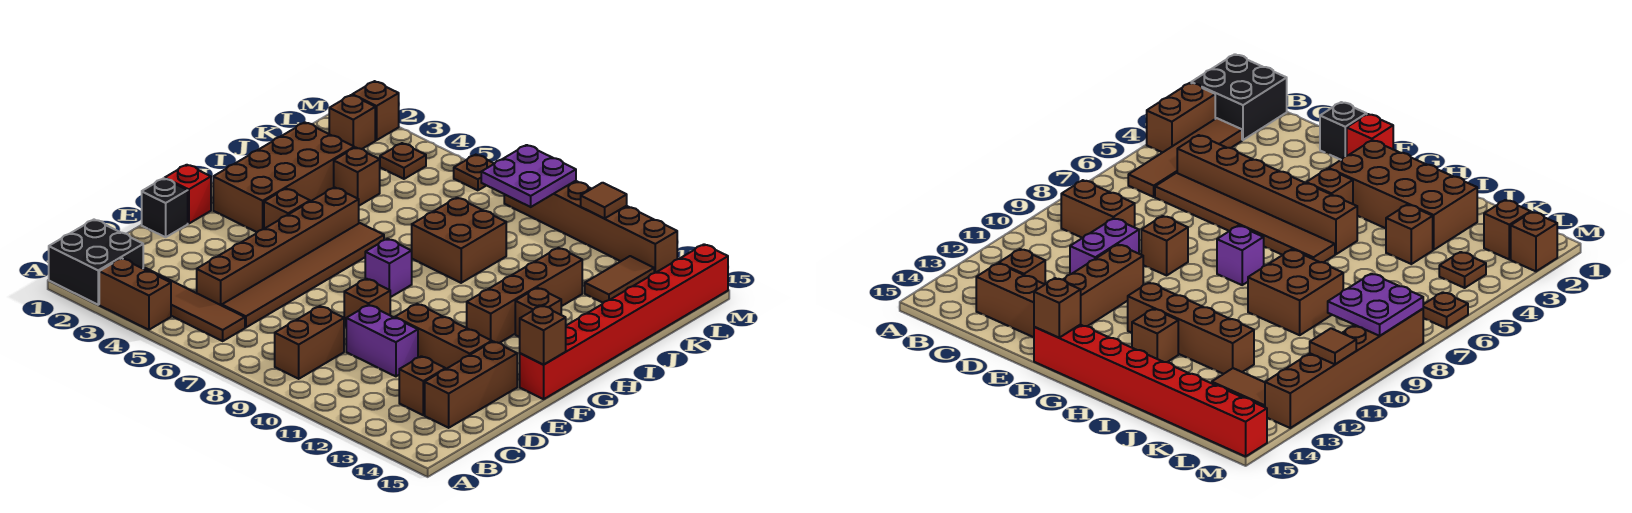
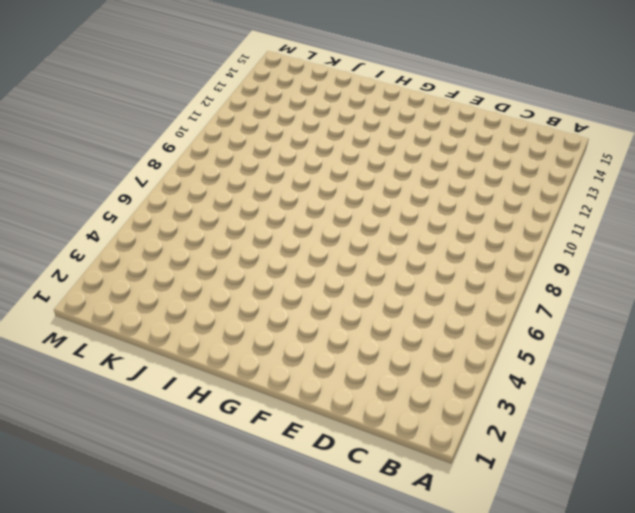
none -> black 2x2 brick [49,220,143,305]
none -> brown 1x2 brick [99,258,171,330]
none -> brown 1x4 tile [143,268,245,341]
none -> brown 1x2 brick [275,306,344,379]

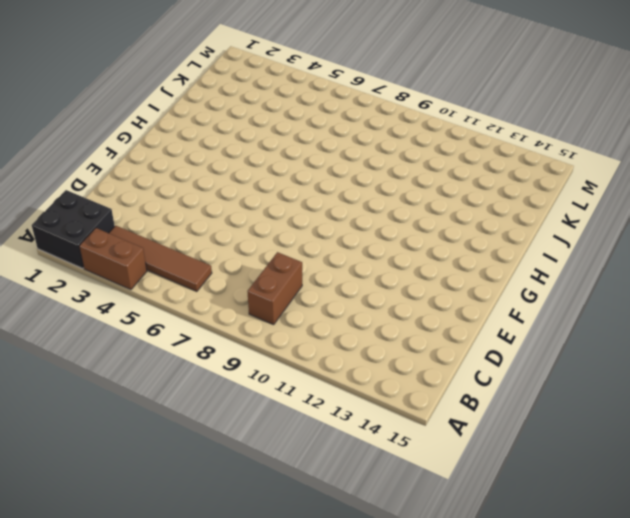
none -> brown 1x6 brick [197,187,359,306]
none -> brown 1x6 tile [222,223,384,327]
none -> brown 1x1 brick [399,356,445,415]
none -> brown 1x3 brick [425,341,517,428]

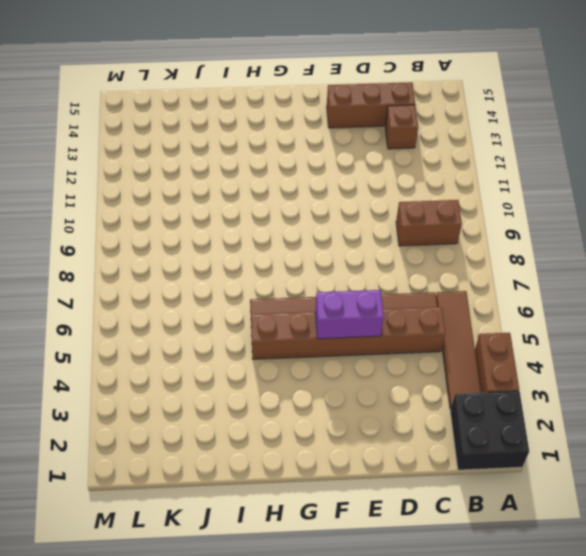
purple 1x2 brick [315,290,384,339] -> purple 1x2 brick turned to [346,305,418,376]
none -> black 1x1 brick [142,178,188,237]
none -> brown 1x1 brick [344,279,390,327]
none -> brown 1x3 brick [395,304,492,369]
none -> red 1x1 brick [165,165,211,224]

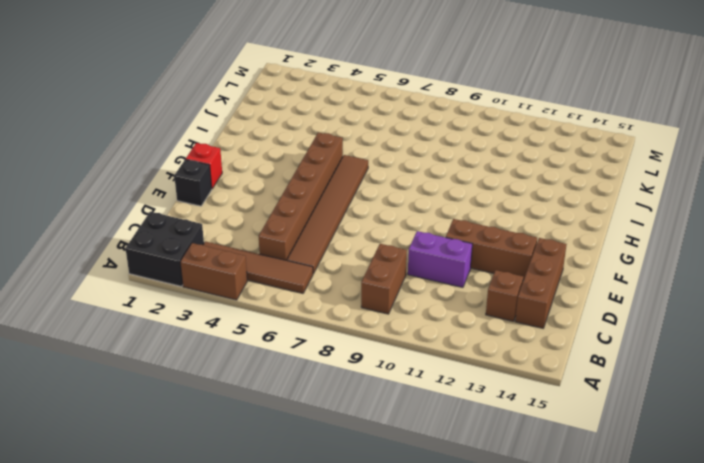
none -> brown 1x1 brick [344,279,390,327]
none -> red 1x8 brick [520,244,728,399]
none -> brown 2x4 brick [213,122,354,232]
none -> brown 1x1 brick [264,189,310,229]

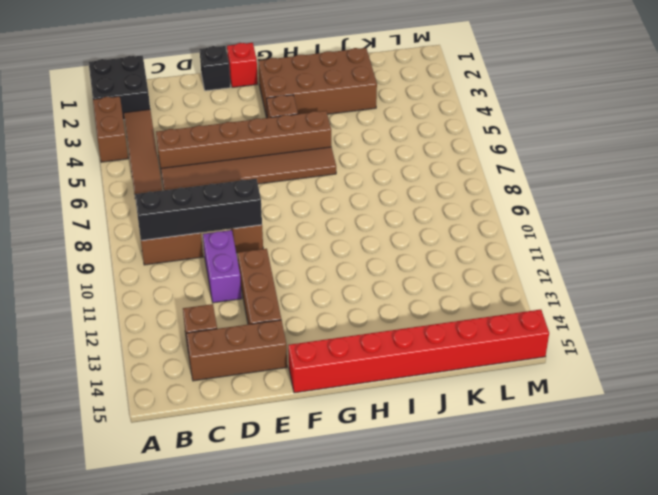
black 1x4 brick [135,179,262,240] -> none
none -> purple 1x1 brick [365,239,412,297]
none -> brown 1x4 brick [467,248,582,343]
none -> brown 1x1 brick [515,288,561,337]
none -> brown 2x2 brick [412,198,506,283]

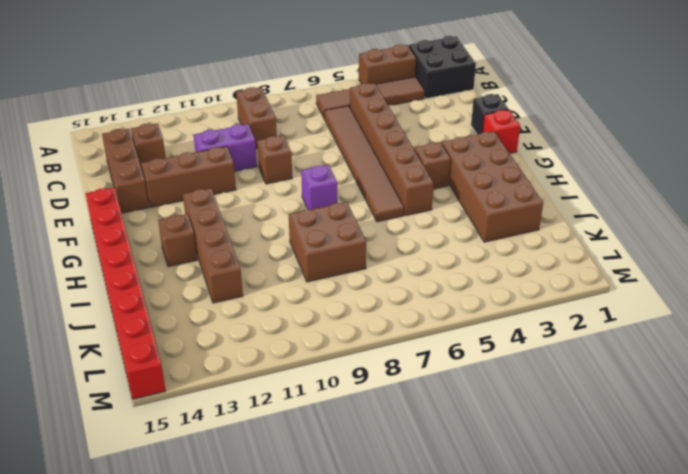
none -> brown 1x1 brick [334,147,380,206]
none -> brown 1x2 tile [585,256,654,303]
none -> brown 1x1 brick [329,95,375,149]
none -> brown 1x1 plate [380,143,426,179]

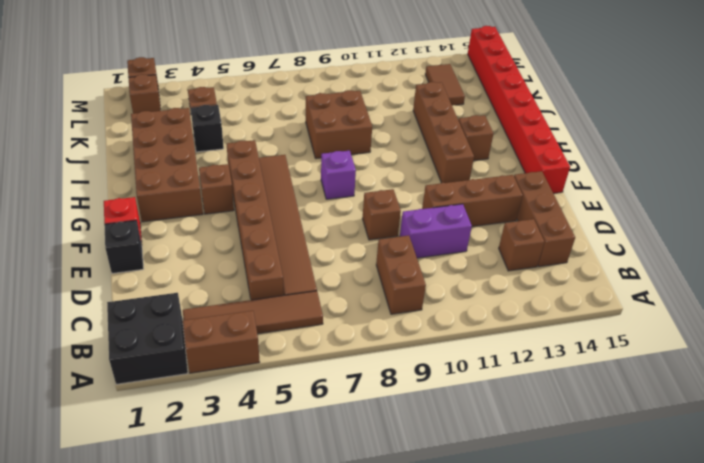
black 1x1 brick [191,105,224,152] -> brown 1x1 brick [334,147,380,206]
none -> brown 1x1 plate [454,155,494,190]
none -> brown 1x6 brick [504,181,677,273]
none -> brown 1x1 brick [520,306,566,365]
none -> purple 2x2 plate [481,145,576,207]

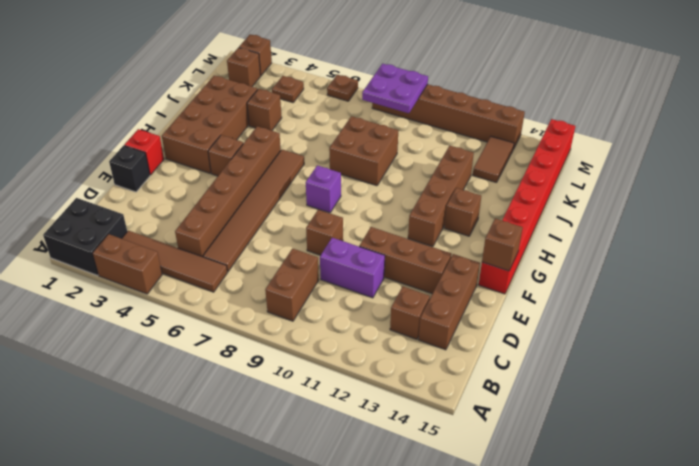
none -> brown 1x1 tile [581,183,627,219]

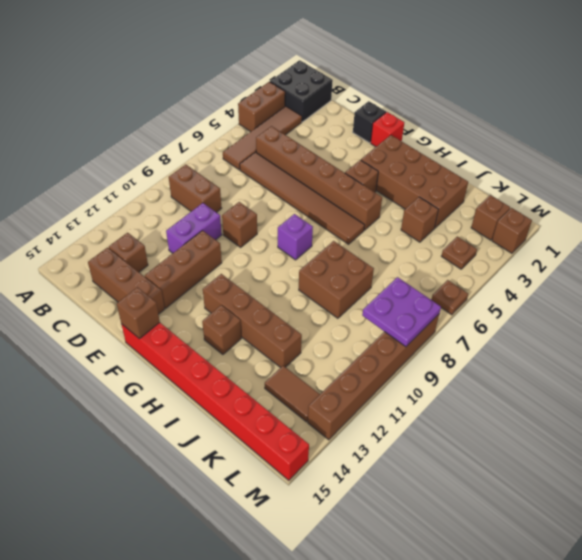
none -> brown 1x1 tile [581,183,627,219]

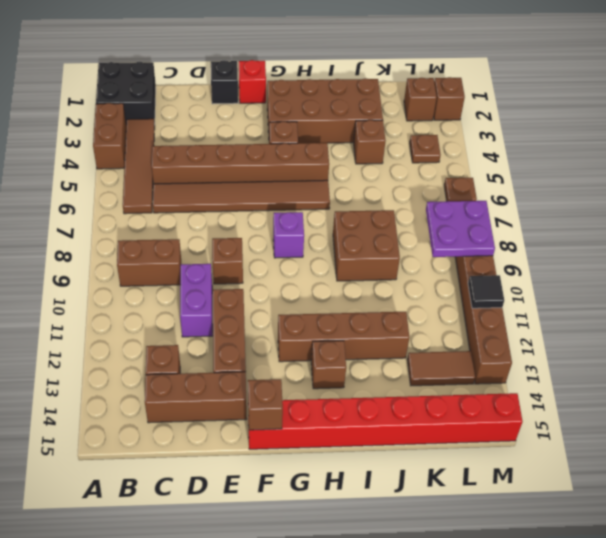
black 1x1 tile [468,275,504,308] -> brown 1x1 tile [581,183,627,219]

